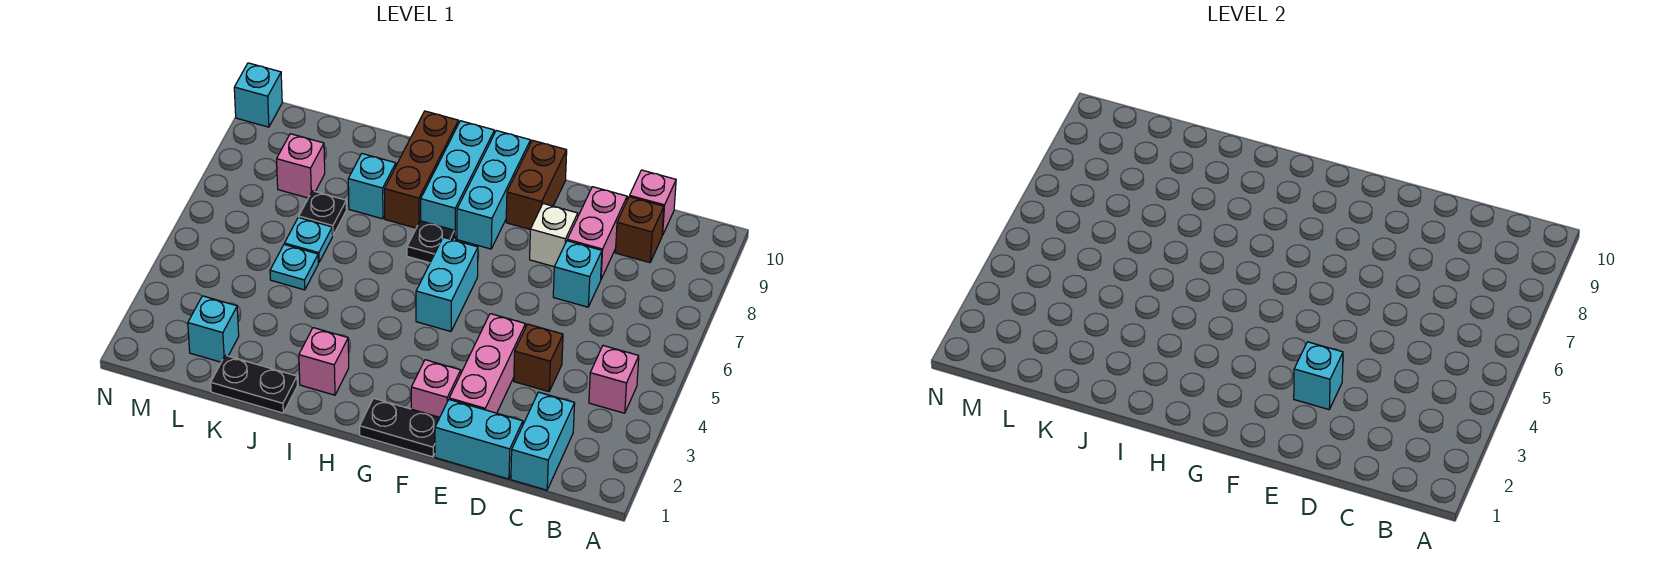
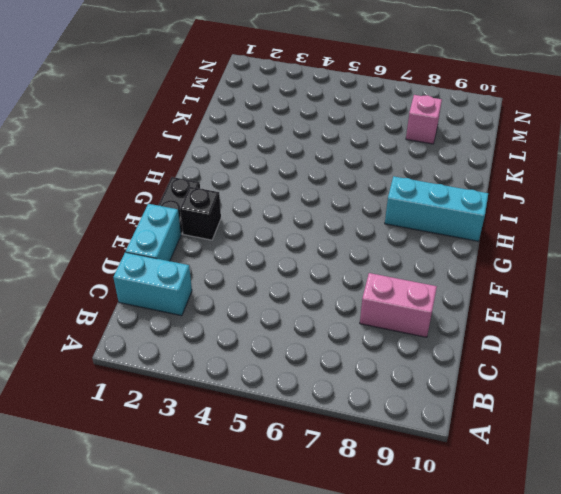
black 1x1 brick [180,187,221,240] -> pink 1x1 brick [411,360,461,417]
none -> pink 1x1 brick [589,346,639,413]
none -> brown 1x1 brick [615,197,664,263]
none -> pink 1x1 brick [629,170,676,236]

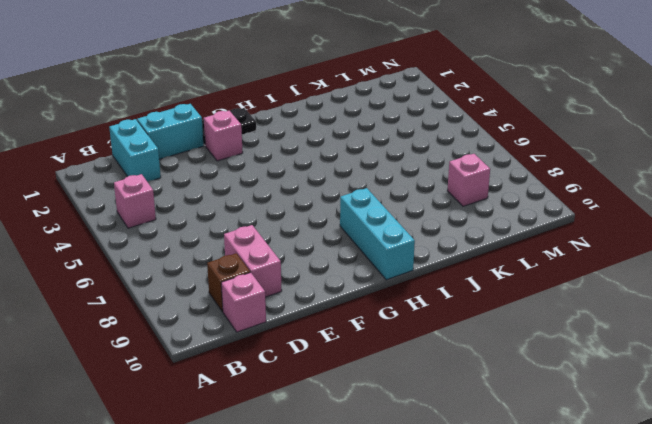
none -> brown 1x1 brick [514,324,563,392]
none -> cyan 1x1 brick [553,241,602,307]
none -> pink 1x3 brick [449,314,526,413]

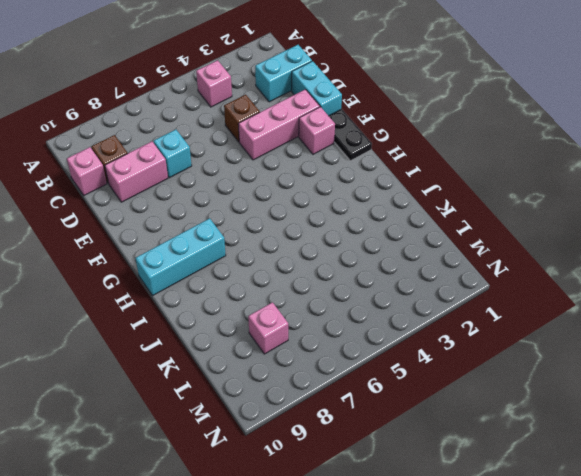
none -> white 1x1 brick [530,204,578,267]
none -> brown 1x2 brick [506,140,567,229]
none -> cyan 1x2 brick [416,237,478,331]

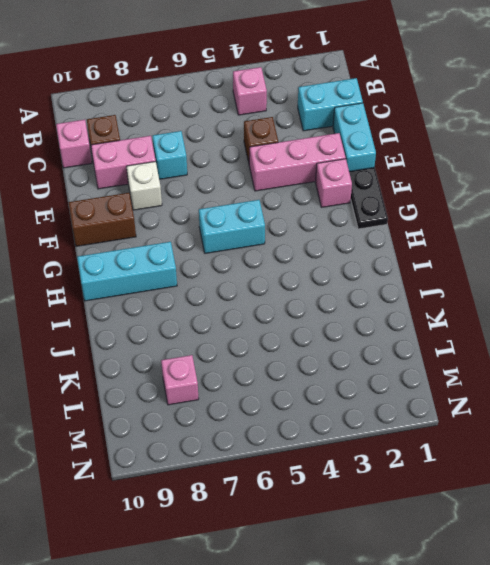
none -> cyan 1x3 brick [457,131,530,249]
none -> black 1x1 plate [407,221,455,263]
none -> pink 1x1 brick [299,328,349,395]

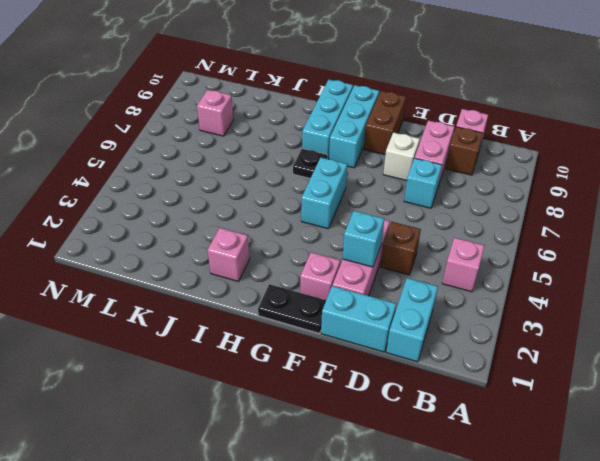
none -> brown 1x3 brick [384,111,459,228]
none -> black 1x2 plate [211,355,297,413]
none -> cyan 1x1 brick [348,154,396,219]

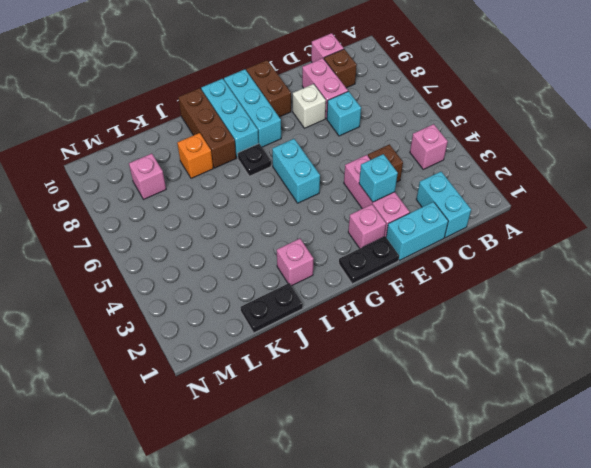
orange 1x1 brick [177,133,213,178] -> cyan 1x1 brick [348,154,396,219]
none -> cyan 1x1 plate [270,244,318,290]
none -> cyan 1x1 plate [285,217,333,263]
none -> black 1x1 plate [299,191,346,235]

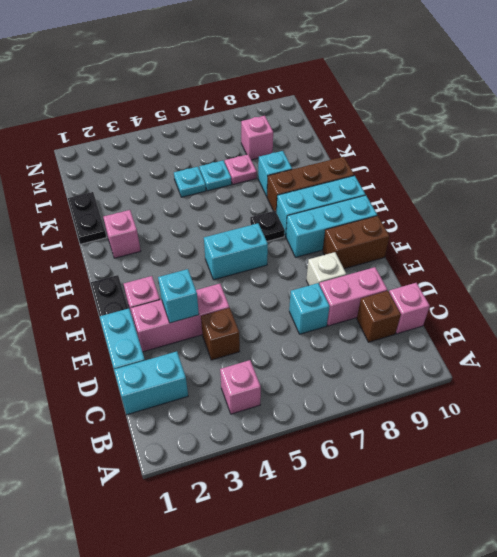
pink 1x1 plate [225,155,257,184] -> black 1x1 plate [299,191,346,235]
none -> cyan 1x1 brick [188,296,239,362]
none -> cyan 1x1 brick [234,63,282,127]

